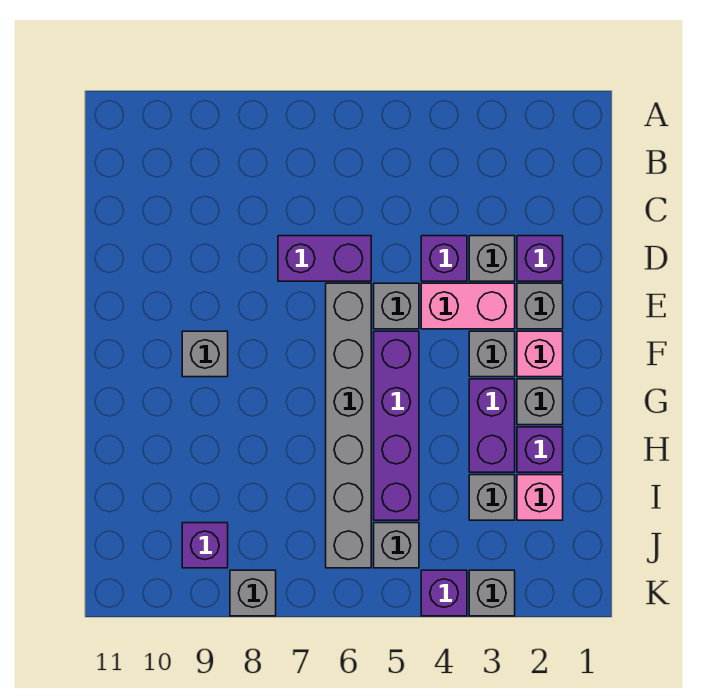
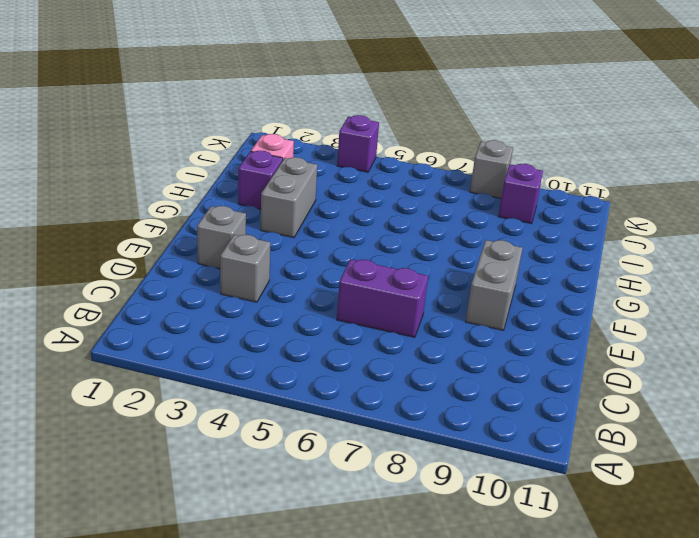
grey 1x2 brick [465,240,522,330] -> grey 1x1 brick [182,331,228,377]
grey 1x2 brick [261,157,317,238] -> purple 1x2 brick [469,379,515,472]
none -> purple 1x1 brick [517,236,563,281]
none -> purple 1x1 brick [421,236,467,281]
none -> pink 1x2 brick [421,283,515,329]

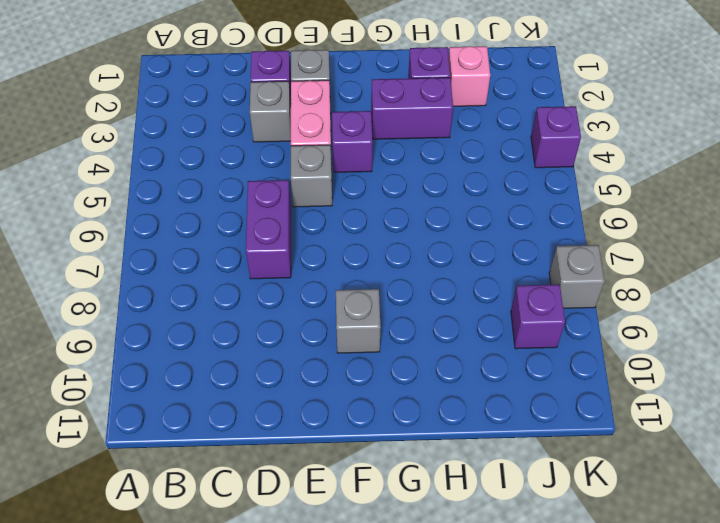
purple 1x1 brick [332,111,372,172] -> purple 1x1 brick moved to [421,236,467,281]
none -> grey 1x6 brick [326,283,371,568]
none -> pink 1x1 brick [517,331,563,377]
none -> grey 1x1 brick [469,331,515,377]

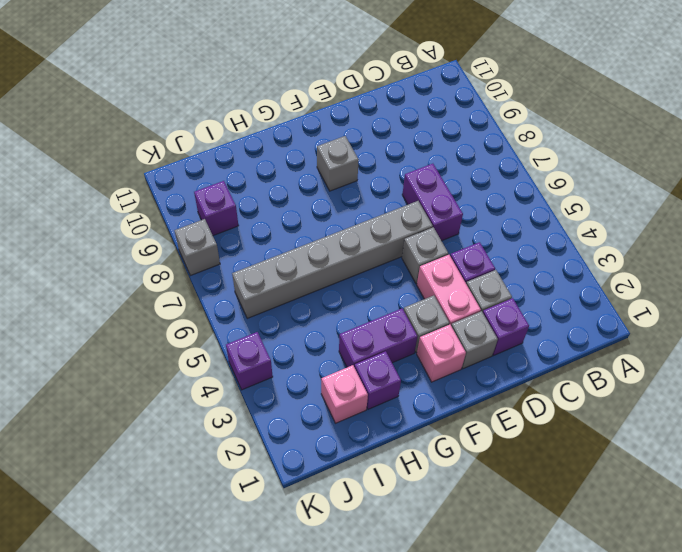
none -> purple 1x4 brick [374,331,419,520]
none -> grey 1x1 brick [517,379,563,425]
none -> grey 1x1 brick [469,475,515,520]

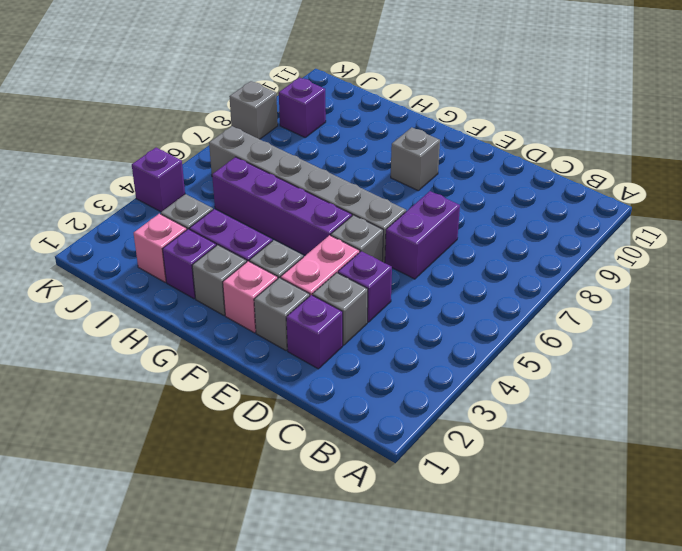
none -> grey 1x1 brick [374,523,419,568]
none -> grey 1x1 brick [469,570,515,616]

